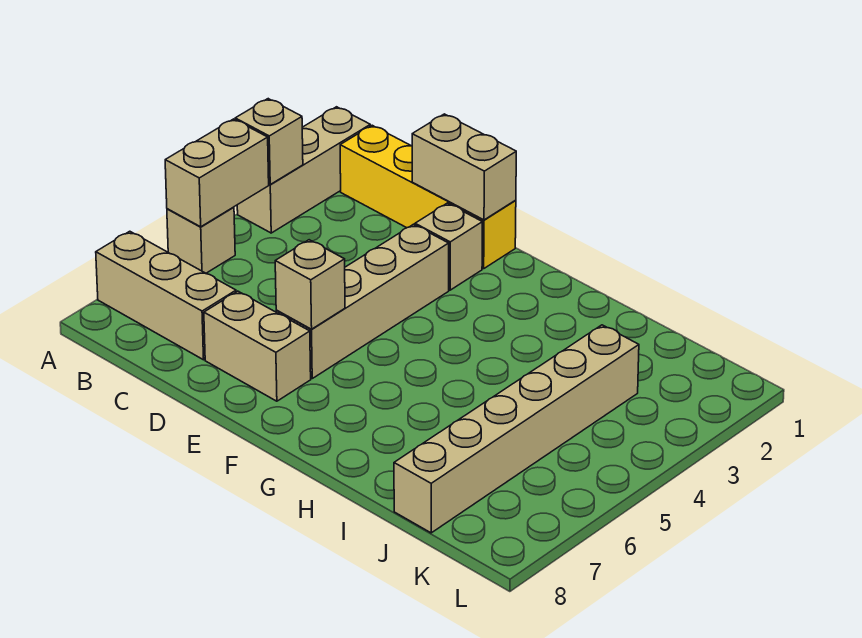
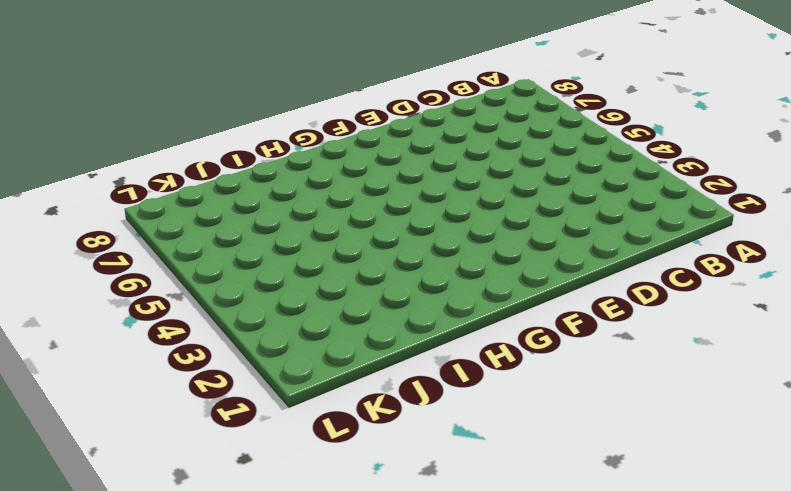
none -> tan 1x3 brick [237,107,370,233]
none -> tan 1x1 brick [167,207,235,273]
none -> tan 1x3 brick [96,231,236,360]

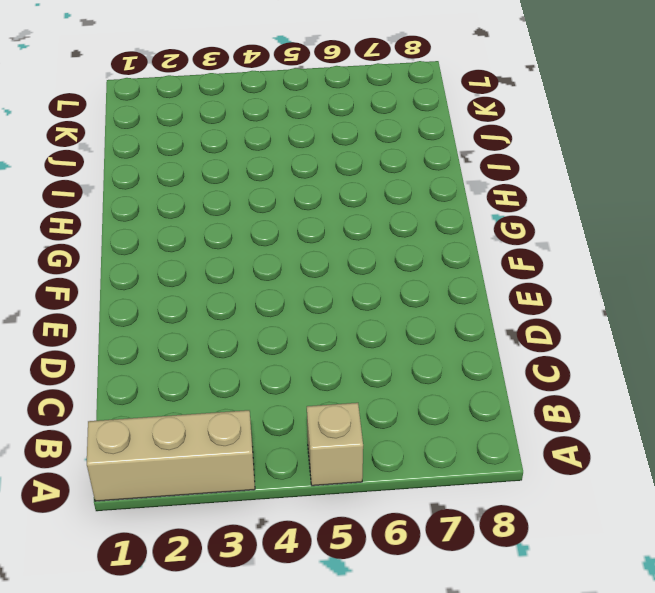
none -> tan 1x3 brick [96,231,236,360]
none -> yellow 1x4 brick [340,125,516,269]
none -> tan 1x2 brick [204,291,311,401]

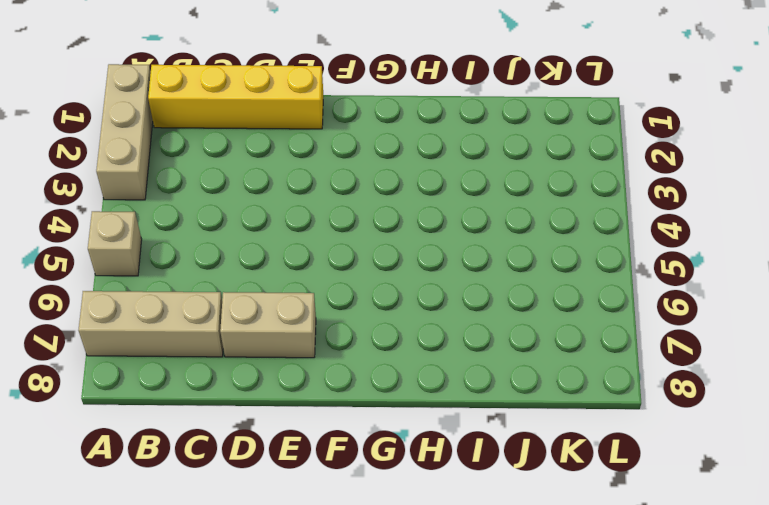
none -> tan 1x1 brick [415,203,482,290]
none -> tan 1x4 brick [276,224,449,378]
none -> tan 1x6 brick [394,325,639,533]

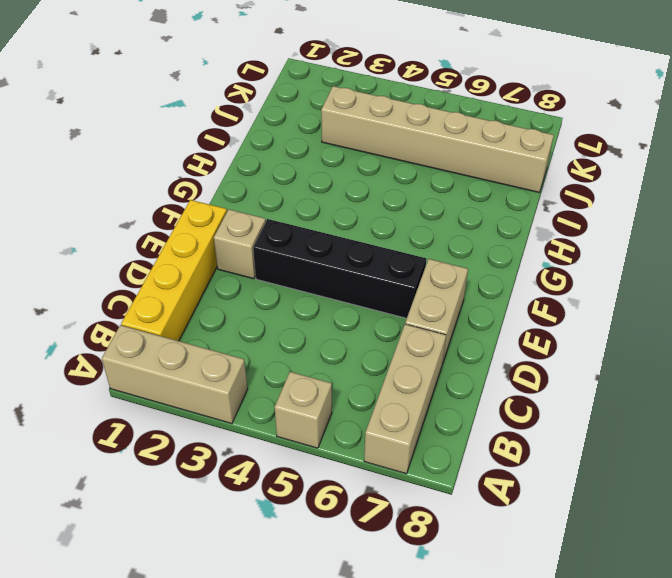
black 1x4 brick [253,219,426,318] -> tan 1x4 brick [276,224,449,378]
none -> tan 1x1 brick [235,99,303,184]
none -> tan 1x2 brick [165,119,269,227]
none -> tan 1x2 brick [412,114,516,220]

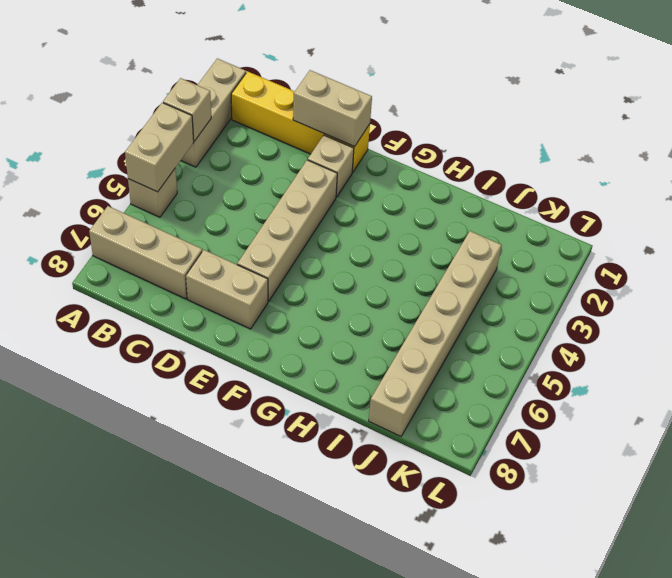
none -> tan 1x1 brick [275,240,345,329]

